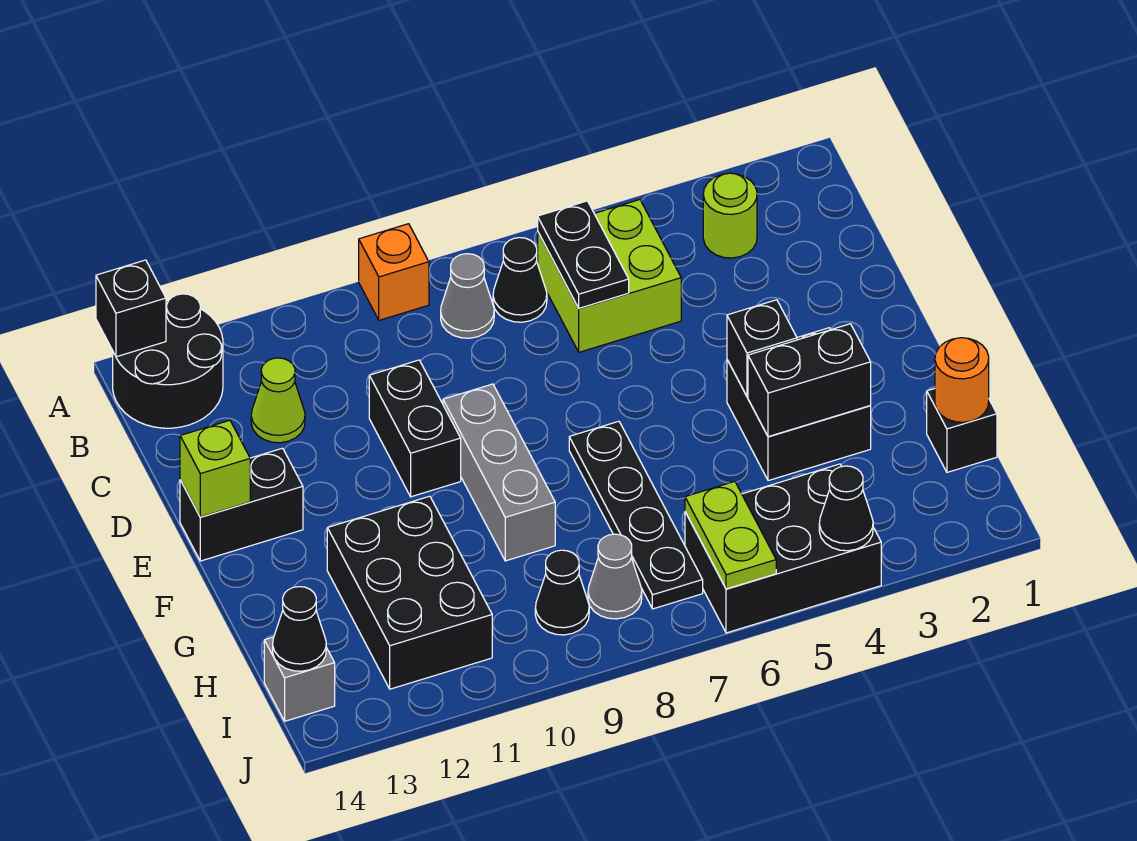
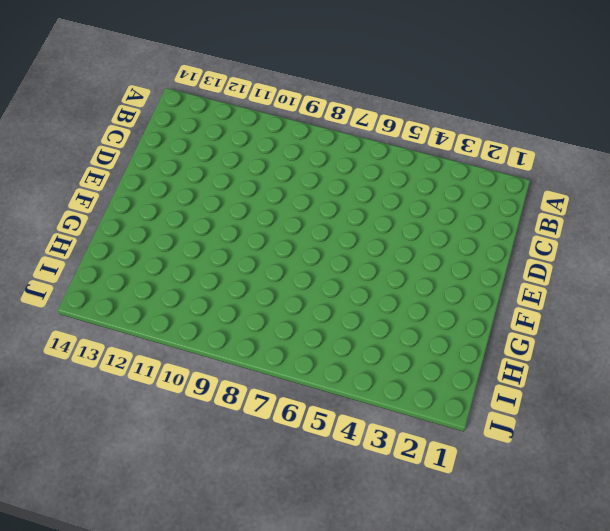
none -> orange 1x1 brick [359,224,429,320]
none -> black 2x2 round brick [113,294,223,428]
none -> lime 1x1 round brick [703,173,757,258]

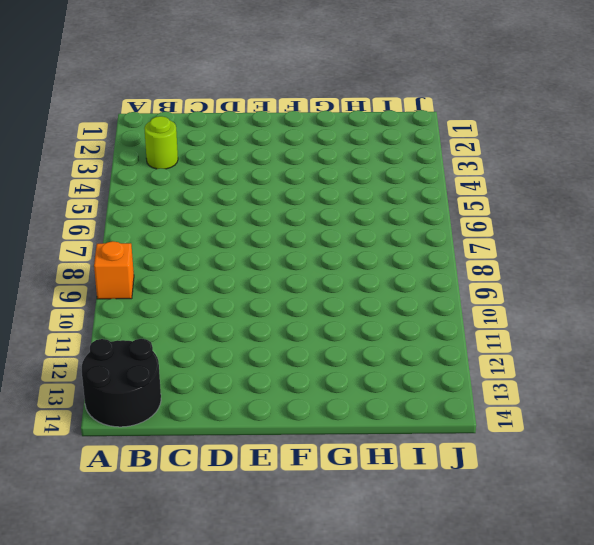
none -> lime 2x2 brick [538,200,681,352]
none -> black 1x1 cone [493,238,547,322]
none -> grey 1x1 cone [441,254,494,338]

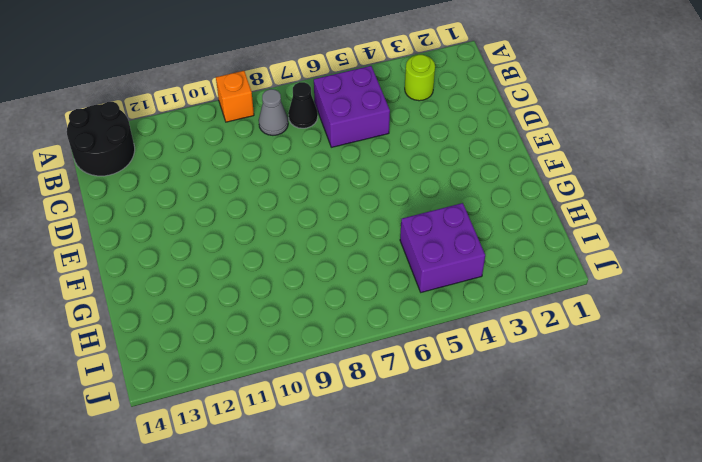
purple 2x2 brick [314,66,390,147] -> lime 2x2 brick [538,200,681,352]
purple 2x2 brick [400,203,485,292] -> black 2x3 brick [685,464,881,633]
none -> lime 1x1 cone [251,358,305,443]
none -> black 1x2 brick [369,360,461,497]
none -> grey 1x3 brick [443,384,555,561]

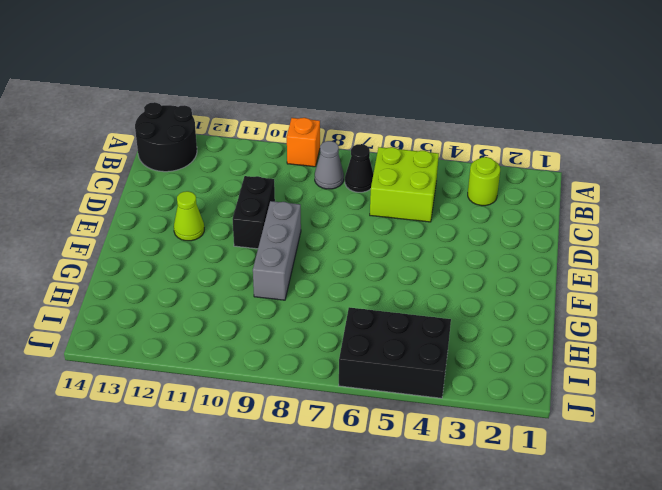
lime 1x1 cone [174,191,204,241] -> lime 1x1 cone moved to [251,358,305,443]
none -> black 1x2 brick [180,448,303,561]
none -> black 2x2 brick [727,328,871,481]
none -> black 1x4 plate [569,421,703,609]

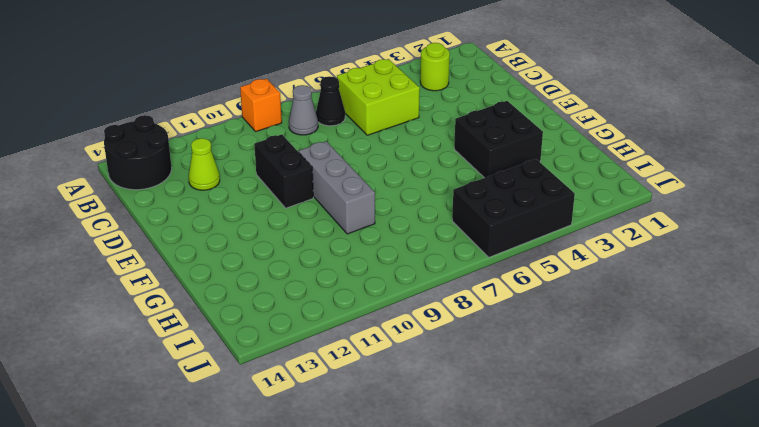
none -> black 1x2 brick [180,448,303,561]
none -> black 1x4 plate [569,421,703,609]
none -> black 2x3 brick [327,496,492,689]

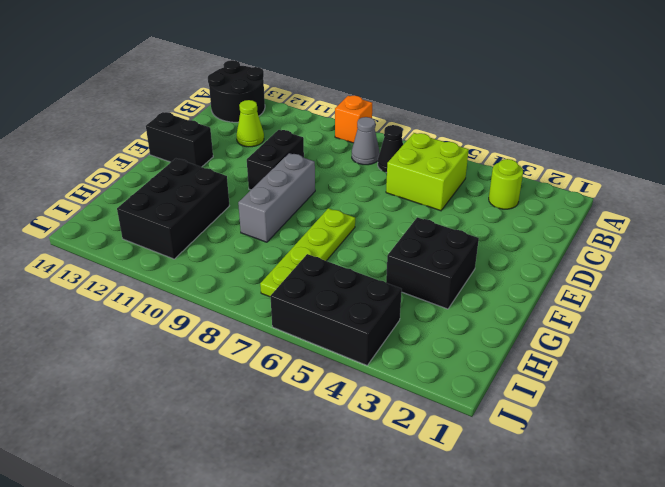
lime 1x4 plate [260,208,355,297] -> black 1x4 plate [569,421,703,609]
none -> black 1x1 brick [927,389,997,472]
none -> grey 1x1 cone [588,534,642,619]
none -> black 1x1 cone [535,550,589,635]

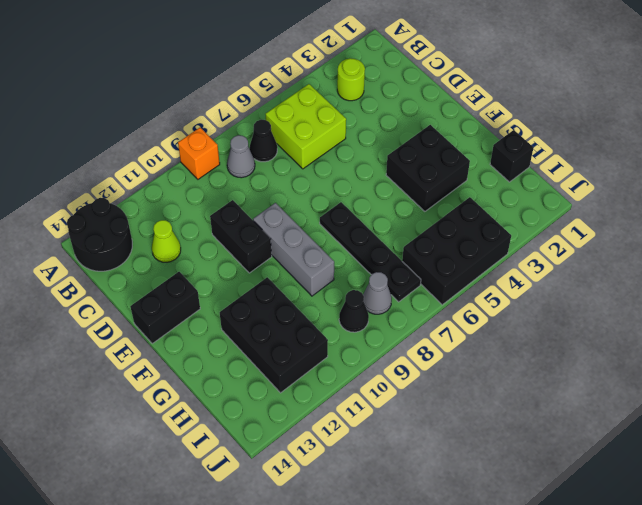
none -> grey 1x1 brick [264,637,335,721]
none -> black 1x1 brick [96,260,166,357]
none -> black 1x2 plate [538,201,629,308]

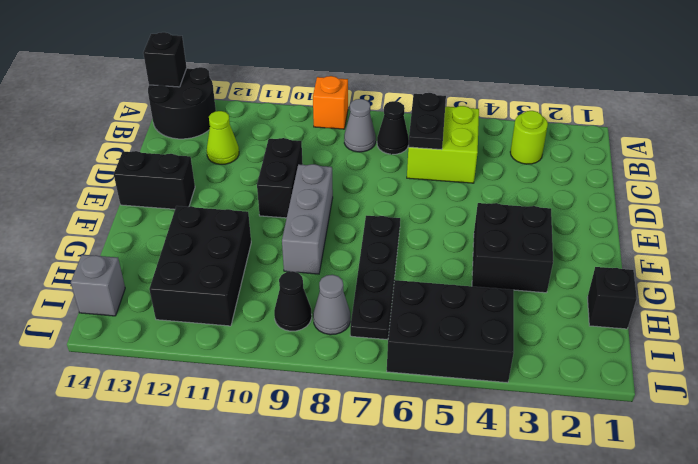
none -> lime 1x1 brick [180,420,250,517]
none -> black 1x1 brick [727,300,797,397]
none -> black 1x2 brick [748,324,871,437]

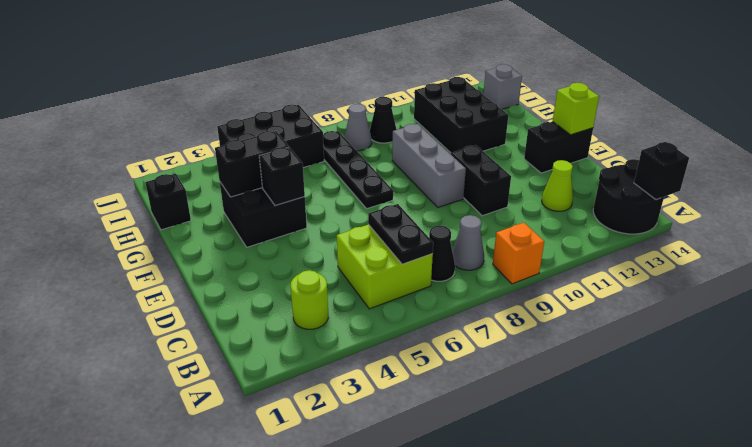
none -> orange 1x1 round brick [935,338,989,422]
none -> lime 1x2 plate [685,482,776,589]
none -> black 1x1 cone [273,587,326,671]

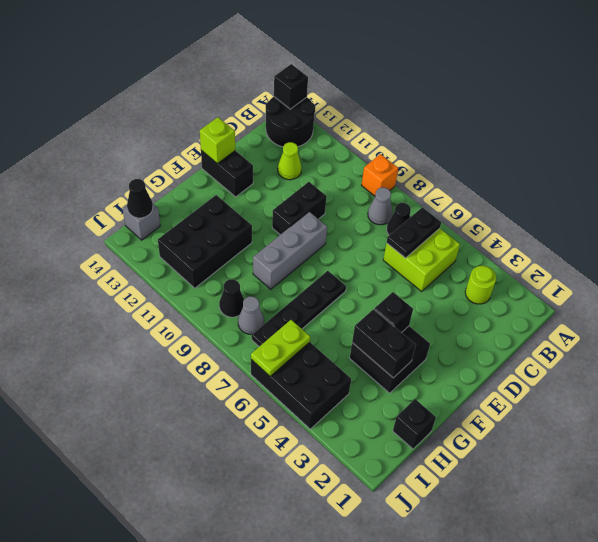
none -> orange 1x1 round brick [935,338,989,422]
none -> black 1x1 cone [819,466,873,551]

